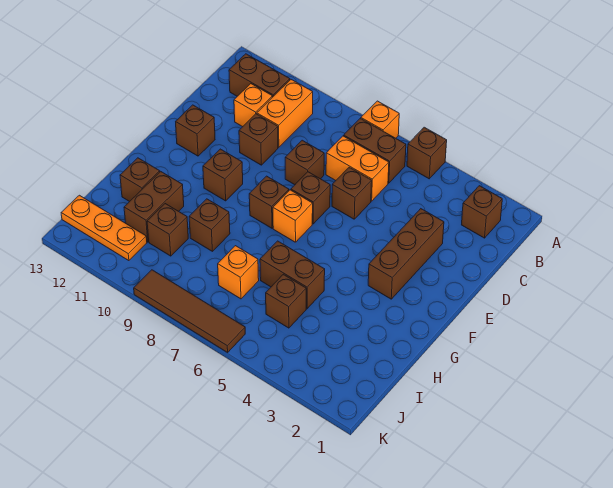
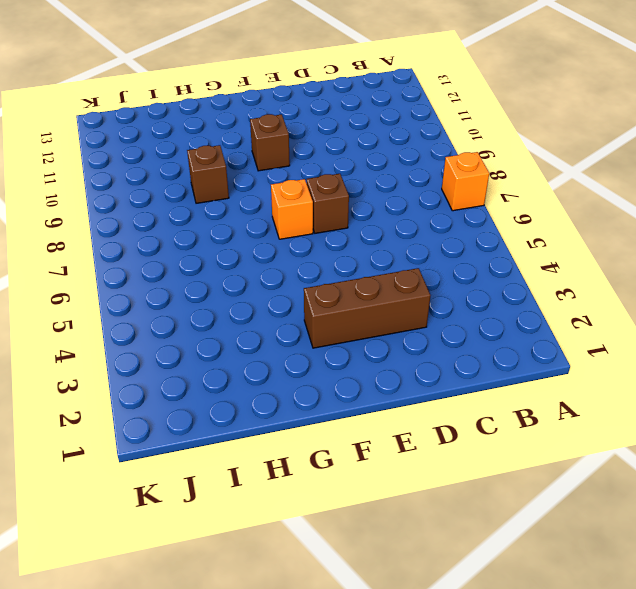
none -> brown 1x1 brick [407,127,447,179]
none -> brown 1x1 brick [462,186,502,238]
none -> brown 1x2 brick [344,118,406,183]

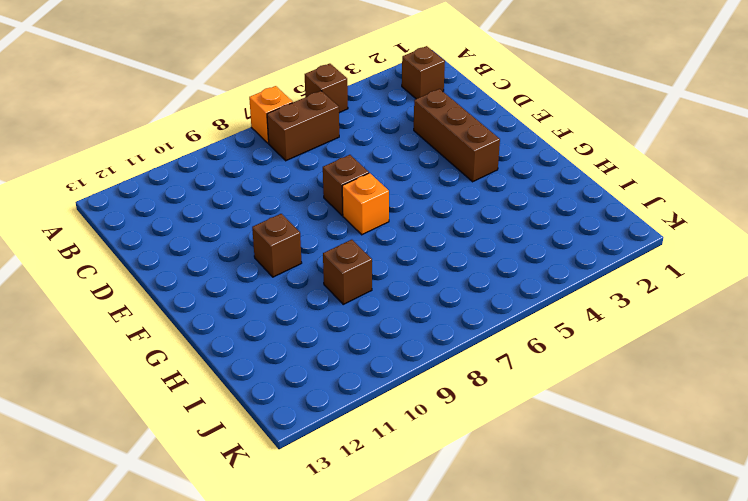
none -> orange 1x2 brick [257,80,313,147]
none -> brown 1x2 brick [229,54,290,97]
none -> orange 1x2 brick [326,136,389,201]

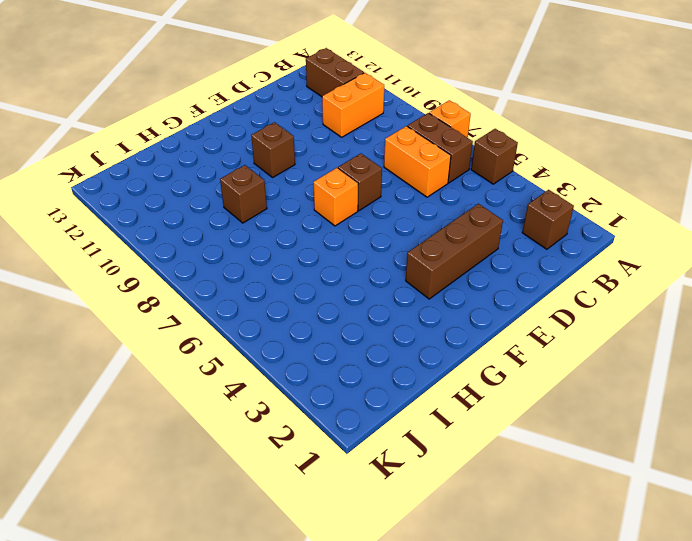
none -> orange 1x1 brick [234,84,272,127]
none -> brown 1x1 brick [332,167,372,219]
none -> brown 1x1 brick [285,140,324,185]

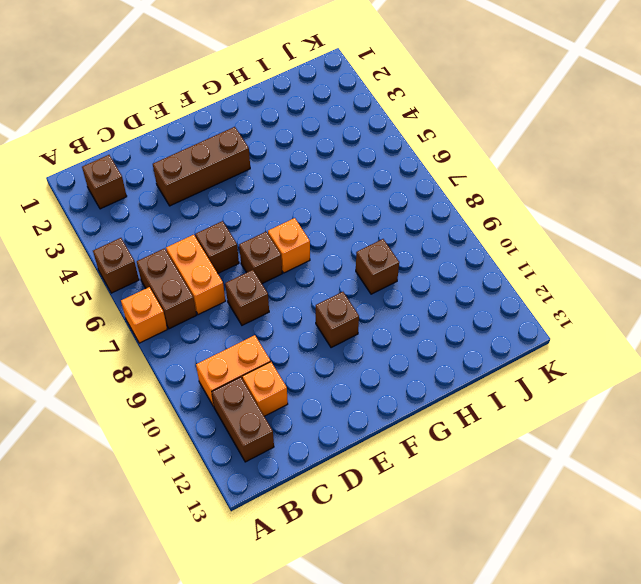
none -> brown 1x1 brick [239,114,278,165]
none -> brown 1x1 brick [176,105,215,156]
none -> brown 1x1 brick [249,176,289,228]

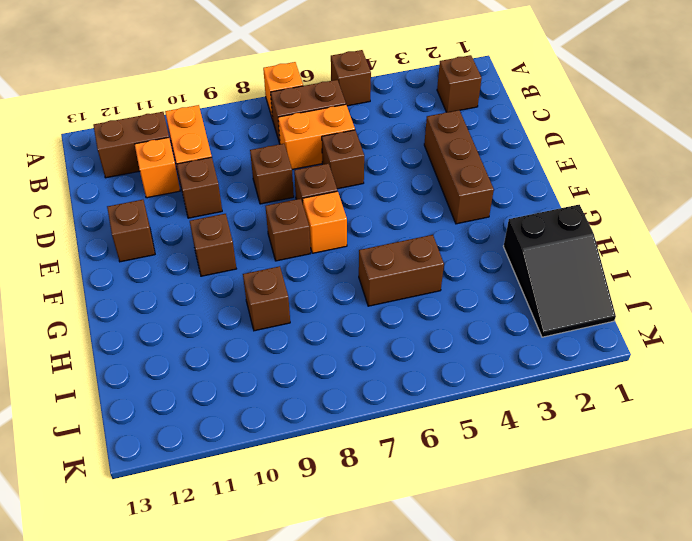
black 2x3 slope [503,205,616,337] -> none
none -> brown 1x2 brick [124,171,184,242]
none -> brown 1x1 brick [120,158,160,202]
none -> brown 1x1 brick [266,274,306,328]

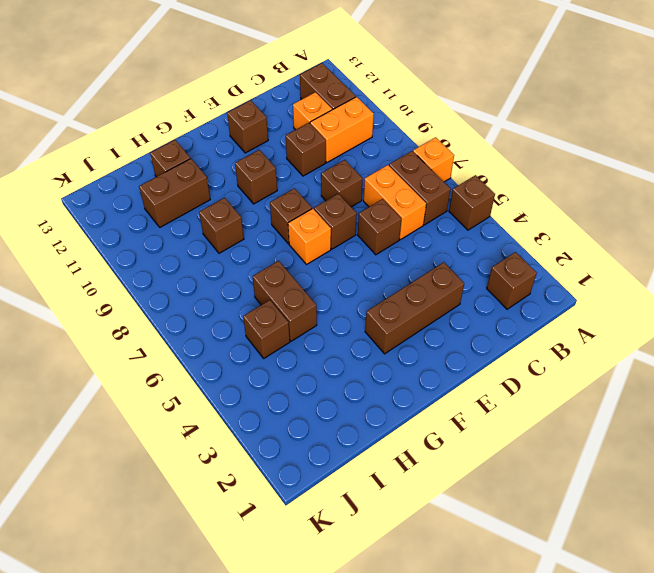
none -> orange 1x1 brick [218,246,259,299]
none -> brown 1x1 brick [147,204,188,256]
none -> orange 1x3 plate [61,195,147,261]

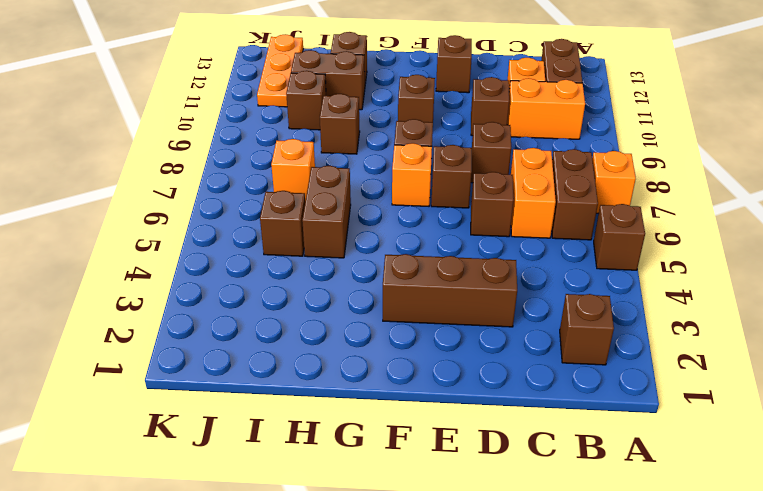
none -> brown 1x4 tile [134,270,245,352]

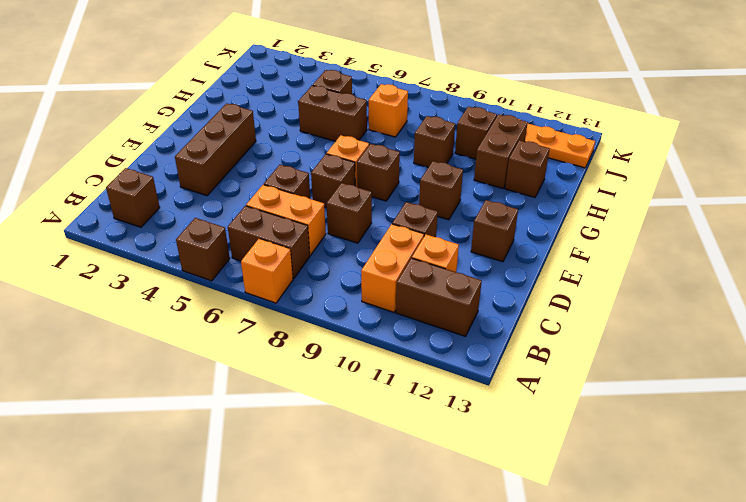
none -> brown 1x4 tile [134,270,245,352]

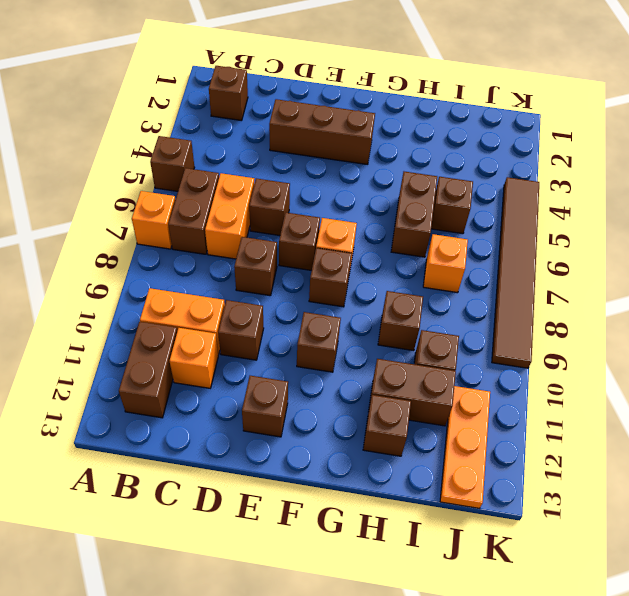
brown 1x6 tile [492,177,539,368] -> brown 1x4 tile [134,270,245,352]

